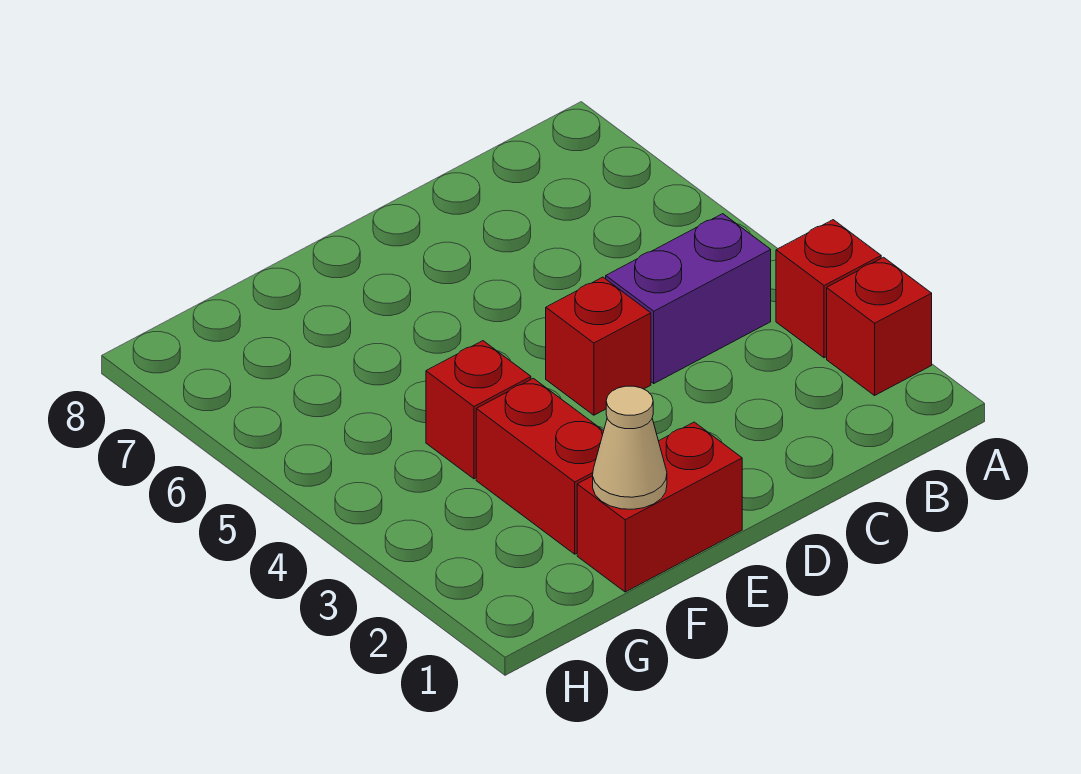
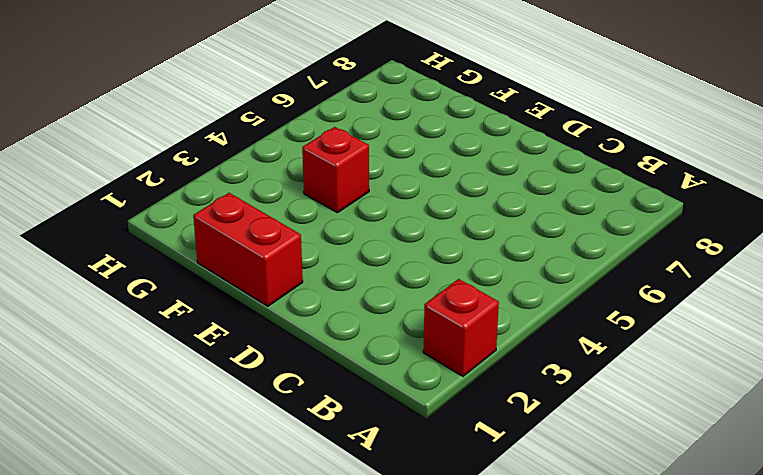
none -> red 1x1 brick [776,220,881,358]
none -> purple 1x2 brick [606,214,771,383]

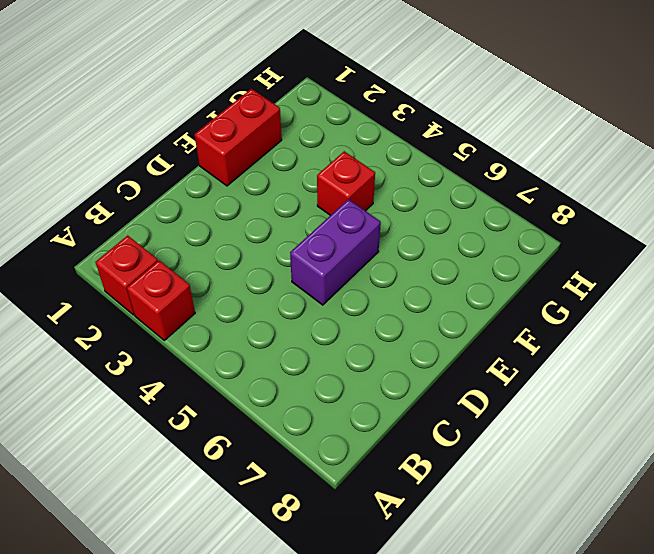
purple 1x2 brick [290,199,381,305] -> purple 1x2 brick moved to [606,214,771,383]
none -> red 1x1 brick [546,277,651,415]
none -> red 1x2 brick [476,378,604,554]

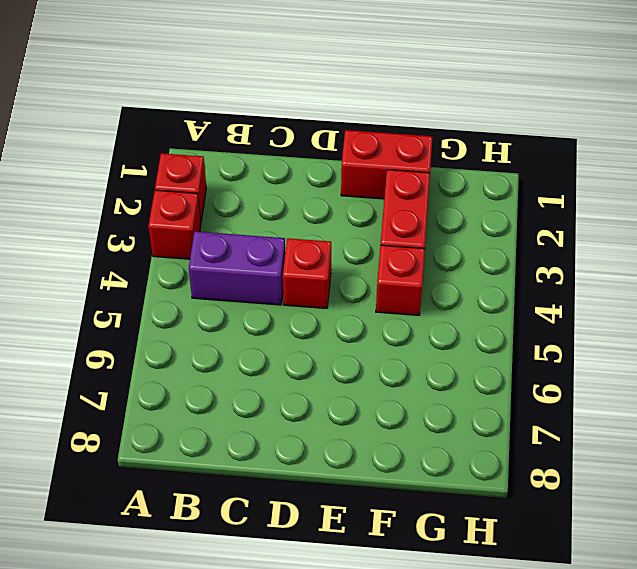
none -> tan 1x1 cone [593,386,667,509]

